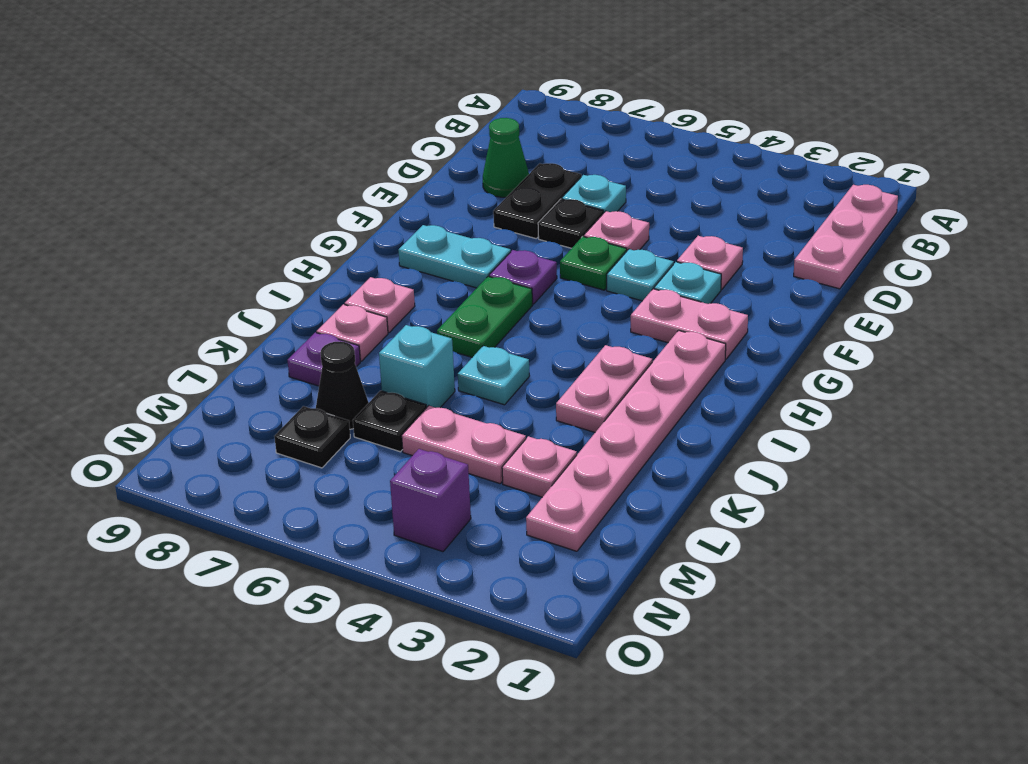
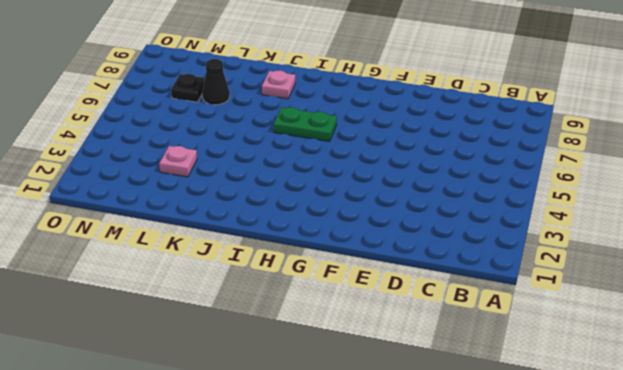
none -> pink 1x3 plate [794,185,898,289]
none -> cyan 1x1 plate [562,175,626,213]
none -> black 1x2 plate [493,163,581,238]

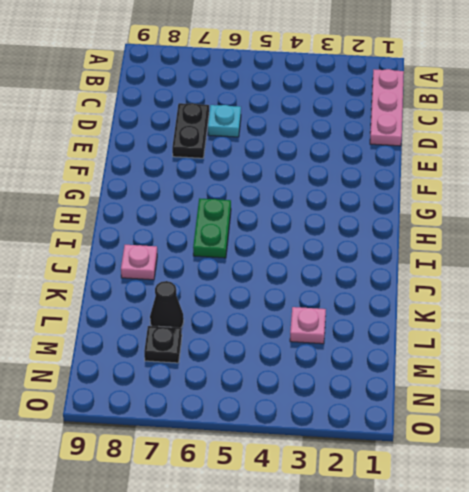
none -> green 1x1 cone [483,118,529,197]
none -> pink 1x1 plate [677,236,743,290]
none -> pink 1x1 plate [584,211,649,250]

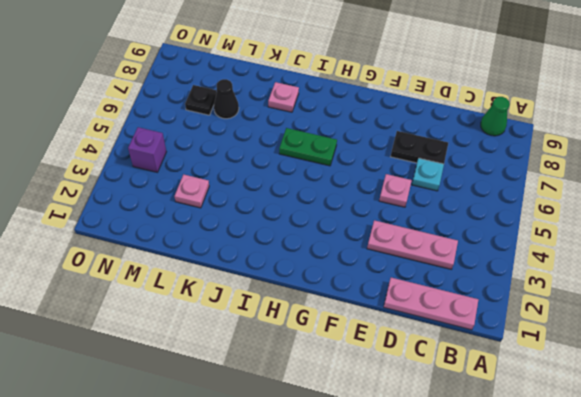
green 1x1 cone [481,97,510,136] -> green 1x1 cone moved to [483,118,529,197]
pink 1x3 plate [367,220,458,269] -> pink 1x1 plate [677,236,743,290]
none -> black 1x1 plate [538,199,603,248]
none -> cyan 1x1 plate [654,262,721,304]
none -> cyan 1x1 plate [607,249,674,301]

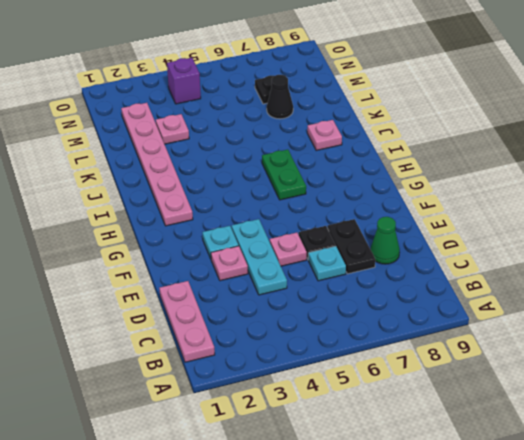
cyan 1x3 plate [232,219,287,295] -> cyan 1x1 plate [607,249,674,301]
none -> green 1x1 plate [560,237,627,290]
none -> pink 1x2 plate [631,289,748,359]
none -> purple 1x1 plate [489,250,557,304]

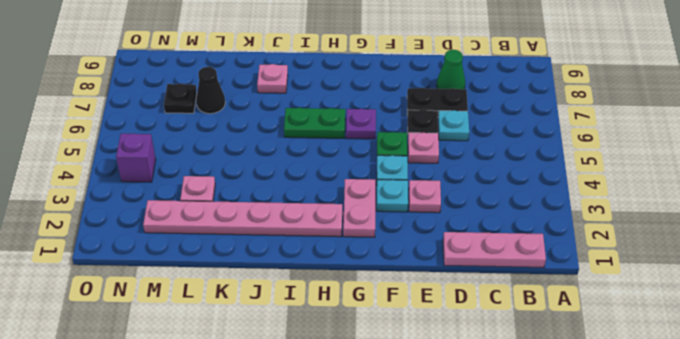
none -> cyan 1x2 plate [398,225,511,288]
none -> pink 1x2 plate [556,345,652,432]
none -> pink 1x1 plate [345,277,415,332]

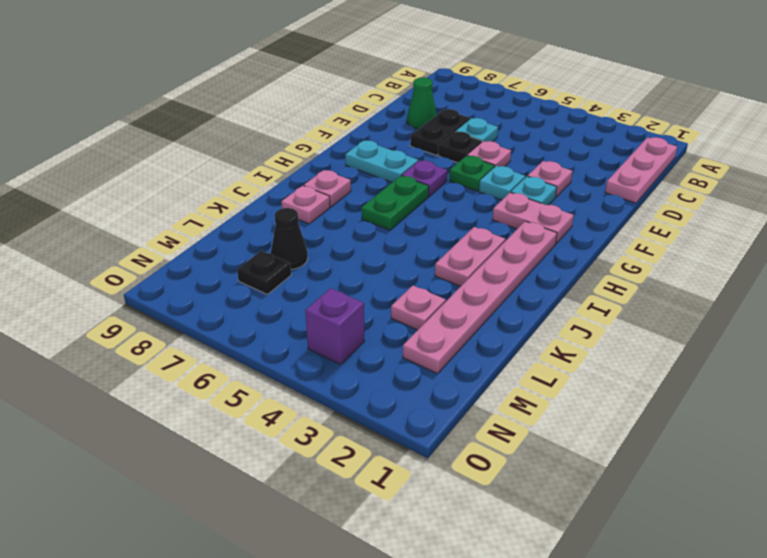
none -> cyan 1x1 plate [458,346,530,405]
none -> cyan 1x1 brick [379,325,455,408]
none -> purple 1x1 plate [287,332,360,386]

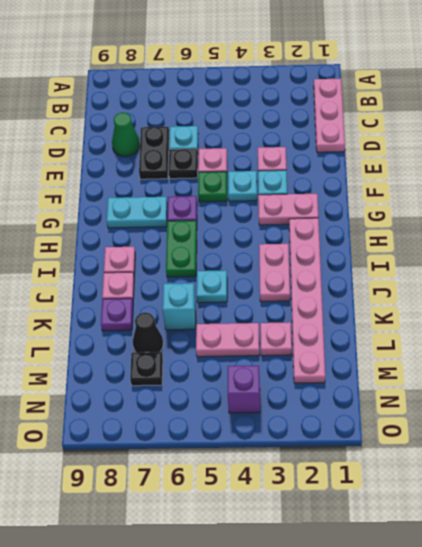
none -> black 1x1 plate [353,391,427,452]

